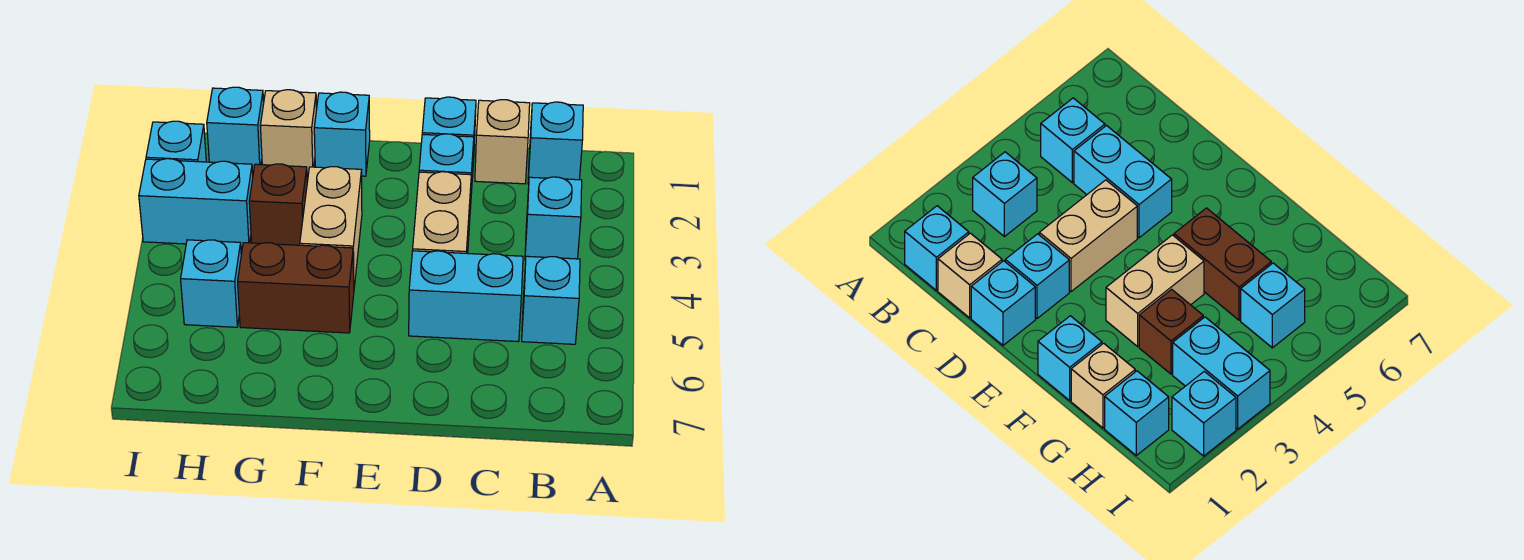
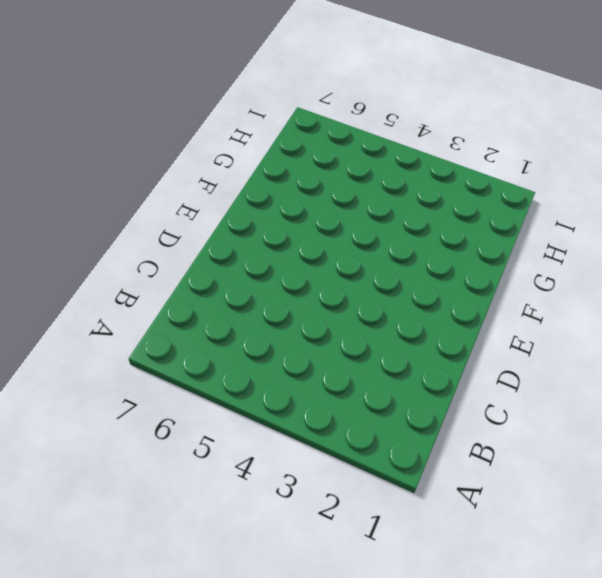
none -> cyan 1x1 brick [528,102,583,184]
none -> cyan 1x1 brick [525,177,582,261]
none -> cyan 1x1 brick [522,256,580,344]

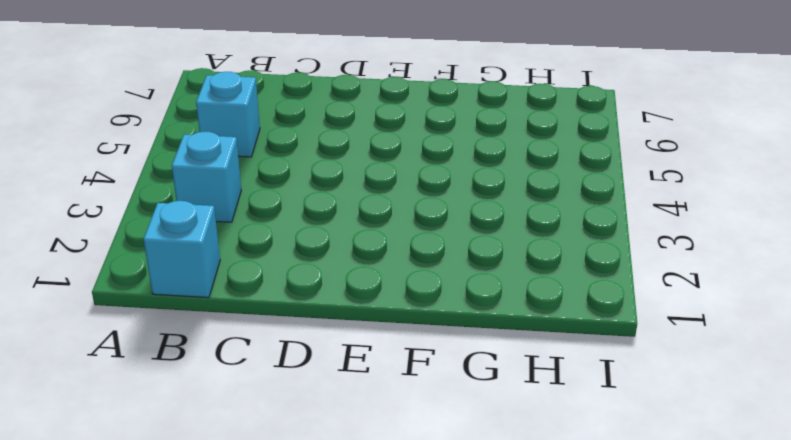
none -> tan 1x1 brick [475,100,530,184]
none -> cyan 1x2 brick [409,251,523,342]
none -> cyan 1x1 brick [422,97,476,177]

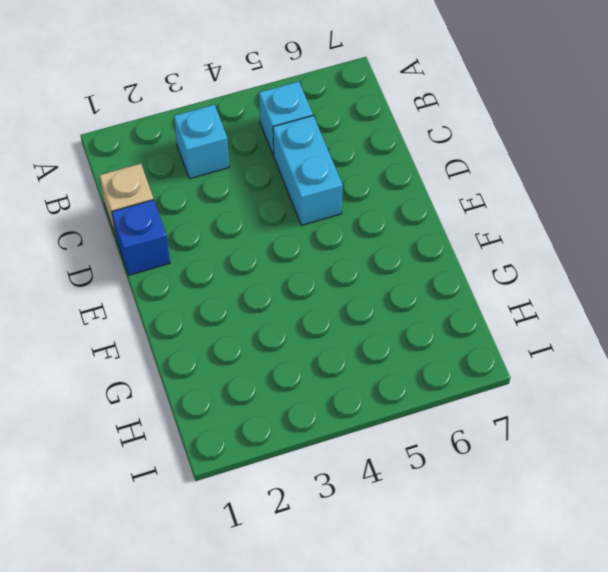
blue 1x1 brick [112,200,170,275] -> cyan 1x1 brick [422,97,476,177]
none -> cyan 1x1 brick [528,102,583,184]
none -> cyan 1x1 brick [419,134,474,209]
none -> tan 1x2 brick [413,172,471,254]

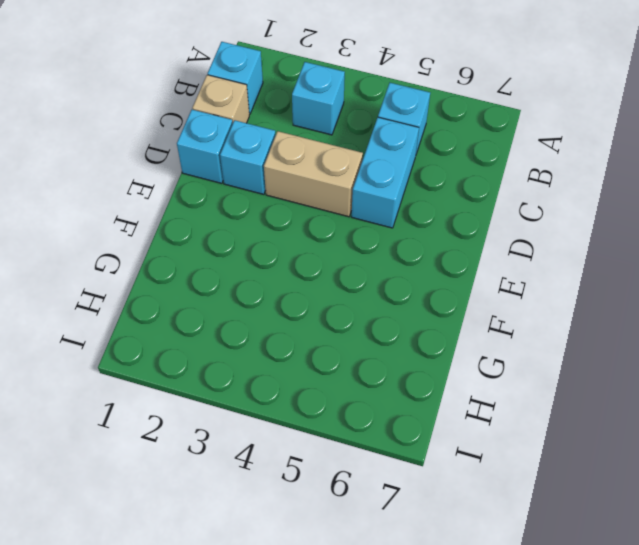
none -> cyan 1x1 brick [314,92,370,176]
none -> tan 1x2 brick [300,167,362,287]
none -> brown 1x2 brick [238,243,354,333]

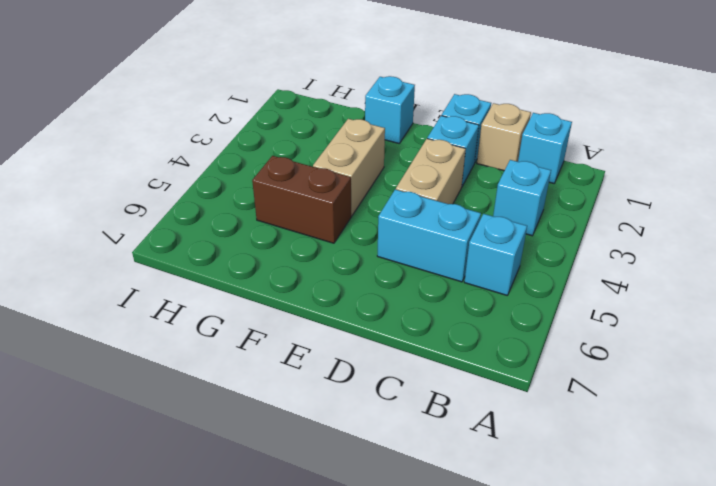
none -> tan 1x1 brick [260,90,317,174]
none -> brown 1x1 brick [249,164,307,245]
none -> cyan 1x1 brick [207,87,264,171]

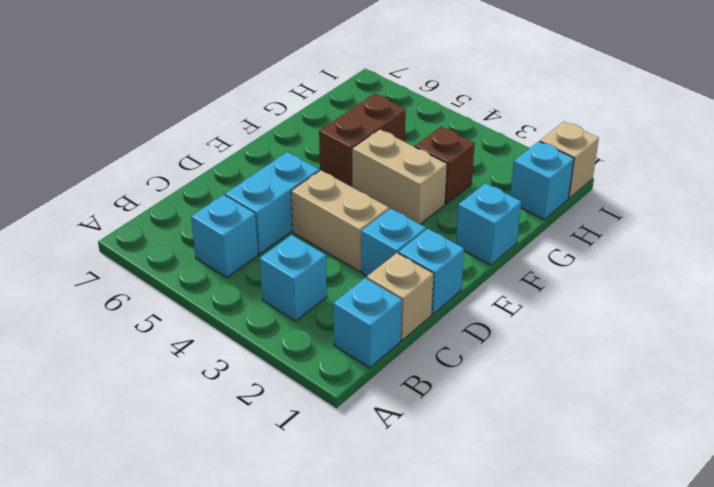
tan 1x1 brick [540,122,599,198] -> tan 1x1 brick moved to [260,90,317,174]
none -> cyan 1x2 brick [139,159,253,247]
none -> cyan 1x1 brick [181,240,241,327]
none -> cyan 1x1 brick [146,121,206,162]

